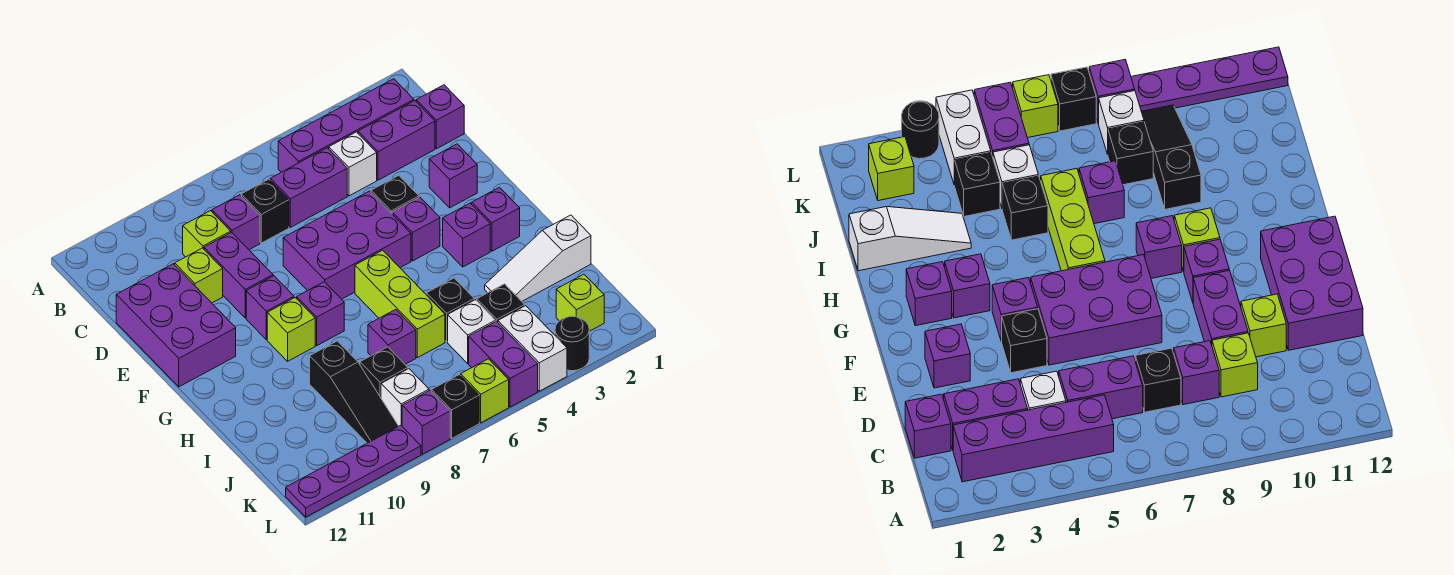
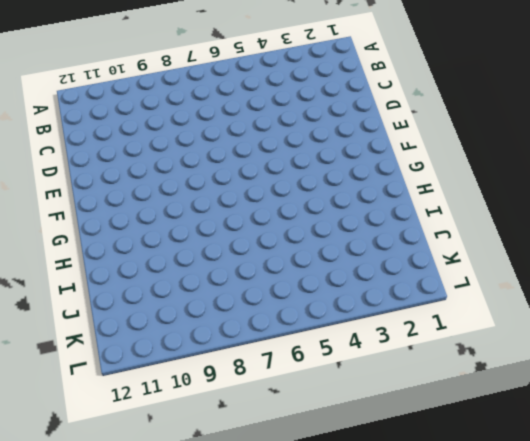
none -> purple 1x4 brick [278,79,414,172]
none -> purple 1x1 brick [416,85,464,149]
none -> purple 1x2 brick [358,101,435,180]
none -> white 1x1 brick [329,132,377,196]

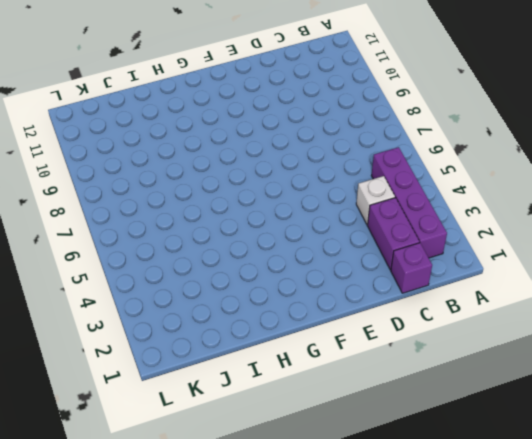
none -> purple 1x2 brick [270,148,347,227]
none -> black 1x1 brick [241,179,289,243]
none -> purple 1x1 brick [212,195,260,250]
none -> lime 1x1 brick [183,211,231,257]

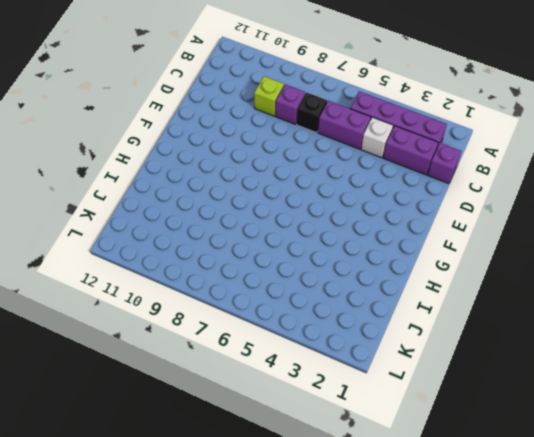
none -> purple 1x2 brick [204,232,273,318]
none -> lime 1x1 brick [175,248,223,303]
none -> purple 2x3 brick [116,264,236,387]
none -> purple 1x1 brick [429,144,477,208]

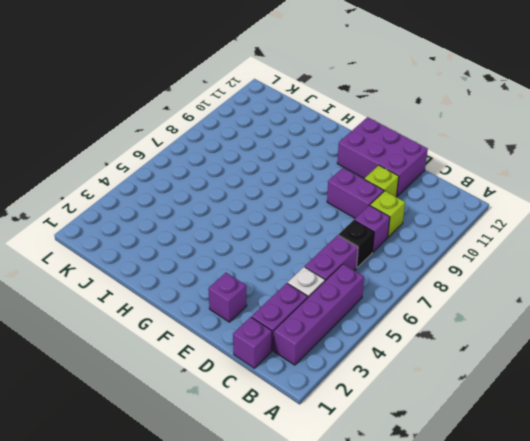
none -> black 1x1 brick [371,175,419,213]
none -> purple 2x3 brick [283,191,411,299]
none -> purple 1x1 brick [392,197,440,261]
none -> purple 1x1 brick [246,276,294,340]

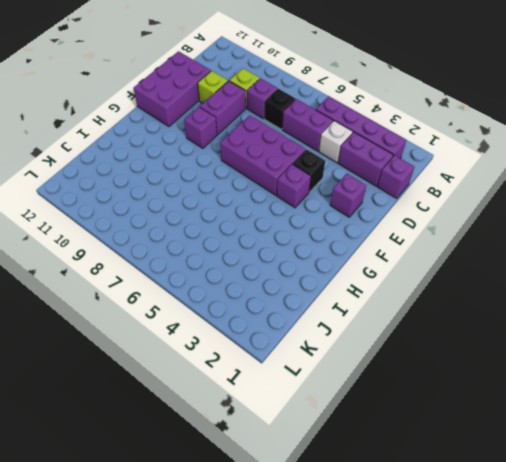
none -> purple 1x1 brick [472,187,520,251]
none -> purple 1x1 brick [443,203,490,267]
none -> lime 1x3 brick [355,250,445,358]
none -> purple 1x1 brick [297,282,344,345]

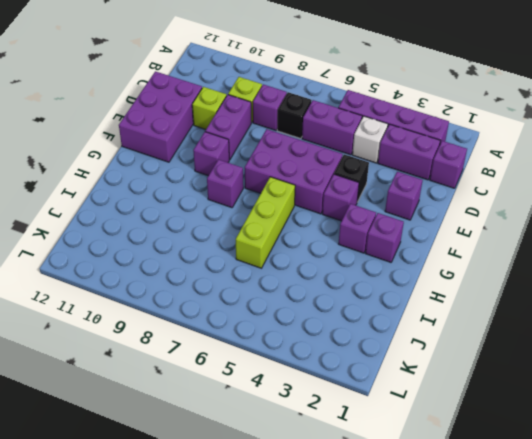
none -> lime 1x1 brick [267,298,315,361]
none -> white 1x3 slope [485,215,591,301]
none -> black 1x1 brick [426,278,474,342]
none -> purple 1x1 brick [368,309,416,364]

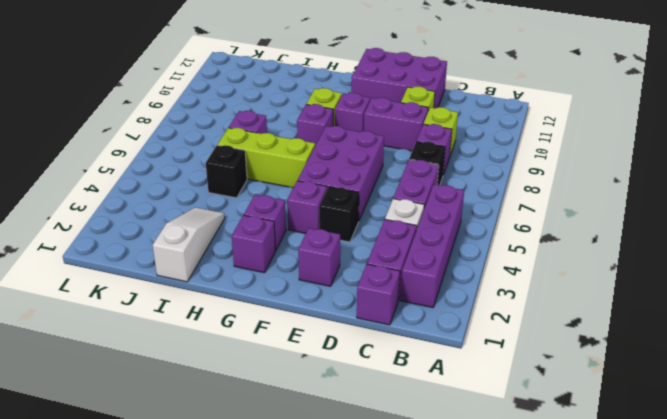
none -> black 1x3 slope [310,341,398,443]
none -> black 1x1 brick [477,284,525,322]
none -> white 1x1 brick [448,300,495,363]
none -> black 1x1 brick [360,347,408,397]

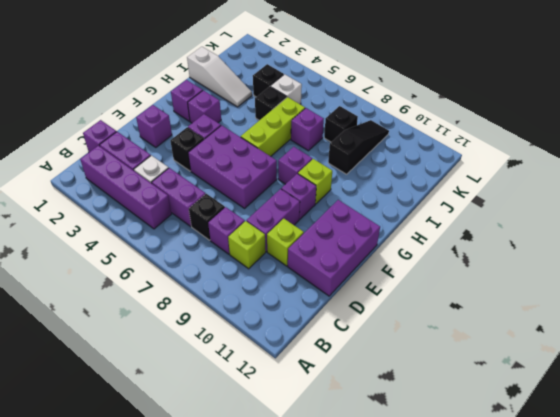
none -> lime 1x1 brick [556,274,604,331]
none -> white 1x2 brick [498,306,567,391]
none -> purple 1x2 brick [469,321,538,407]
none -> white 1x1 brick [381,369,429,426]

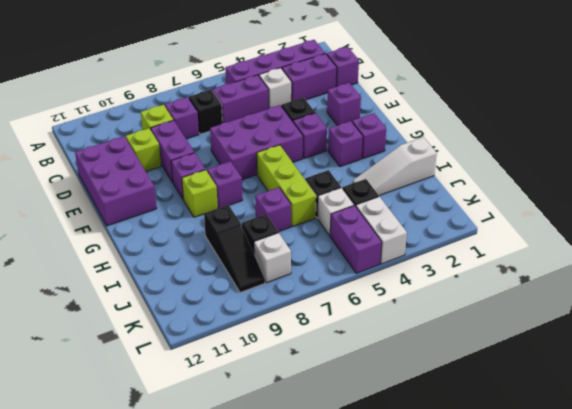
none -> lime 1x1 brick [556,274,604,331]
none -> black 1x1 round brick [555,316,589,371]
none -> lime 1x1 brick [461,359,509,423]
none -> black 1x1 brick [431,375,479,438]

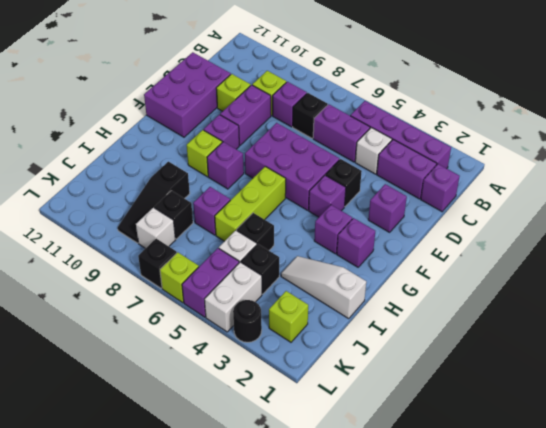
none -> purple 1x1 brick [402,390,450,454]
none -> purple 1x4 plate [286,425,421,517]

